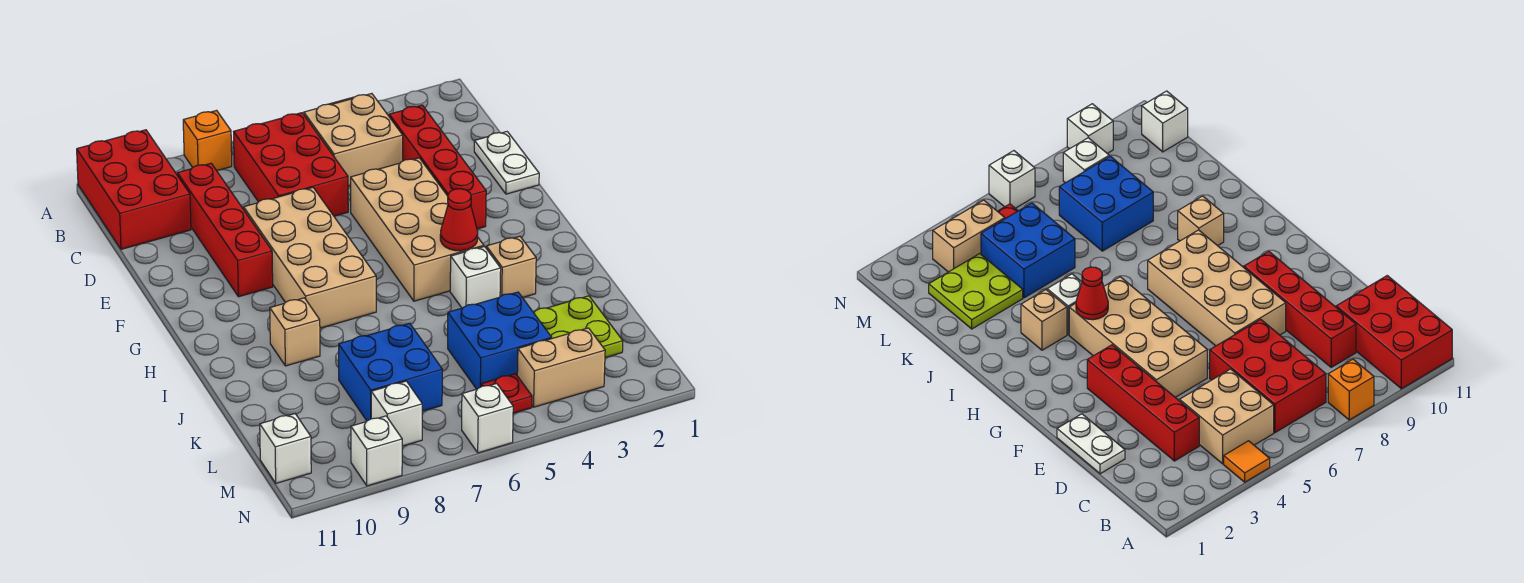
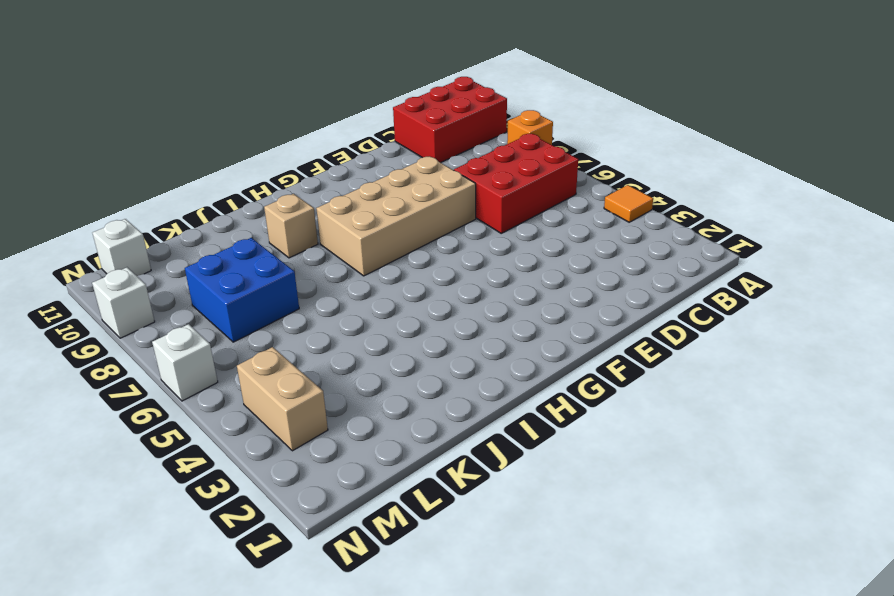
none -> tan 2x2 brick [304,94,403,186]
none -> red 1x4 brick [389,105,486,229]
none -> red 1x4 brick [177,163,273,297]

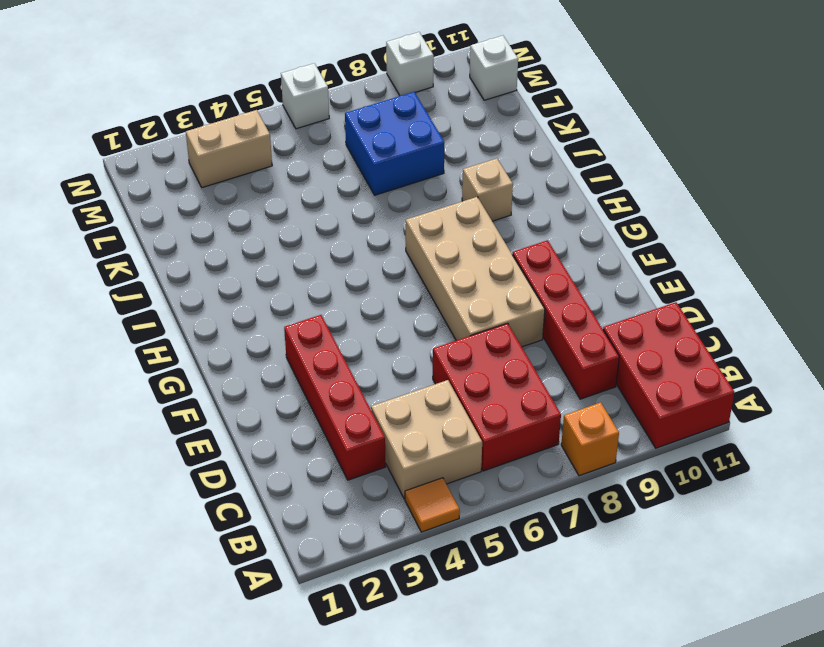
none -> white 1x2 plate [474,132,539,194]
none -> tan 2x4 brick [351,158,484,301]
none -> tan 1x1 brick [486,236,536,298]

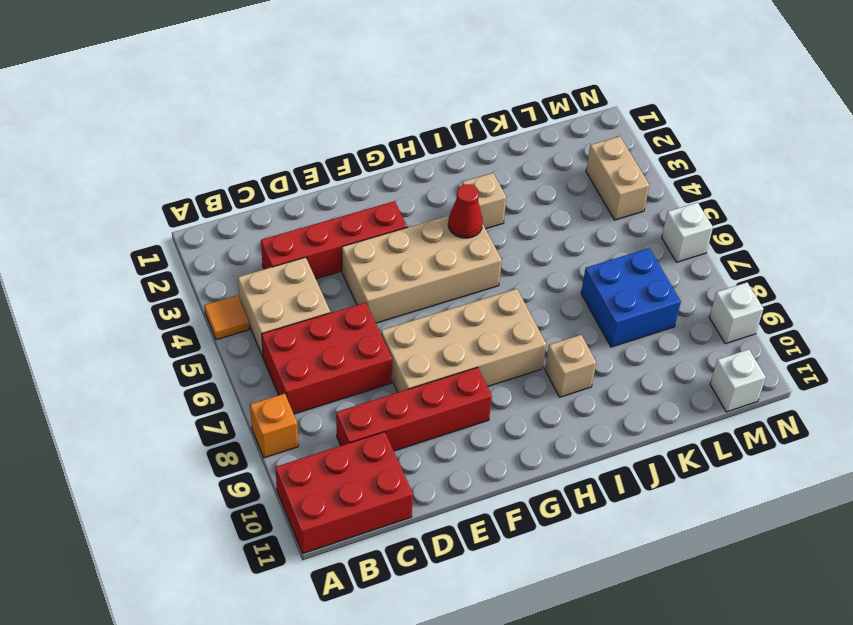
none -> white 1x2 plate [474,132,539,194]
none -> white 1x1 brick [450,247,501,308]
none -> lime 2x2 plate [533,296,623,358]

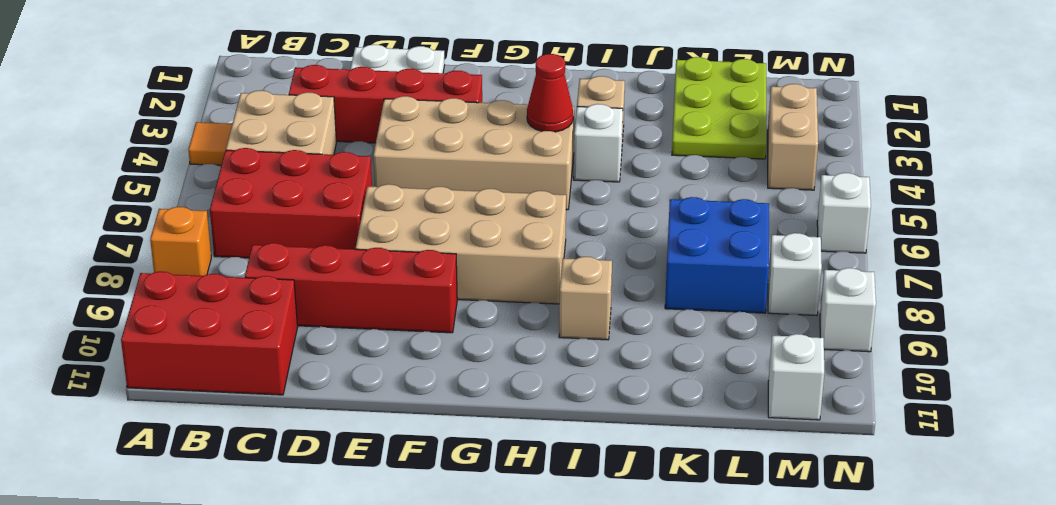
lime 2x3 plate [672,57,766,159] -> lime 2x2 plate [533,296,623,358]
none -> blue 2x2 brick [448,292,552,389]
none -> red 1x1 plate [481,374,532,413]

